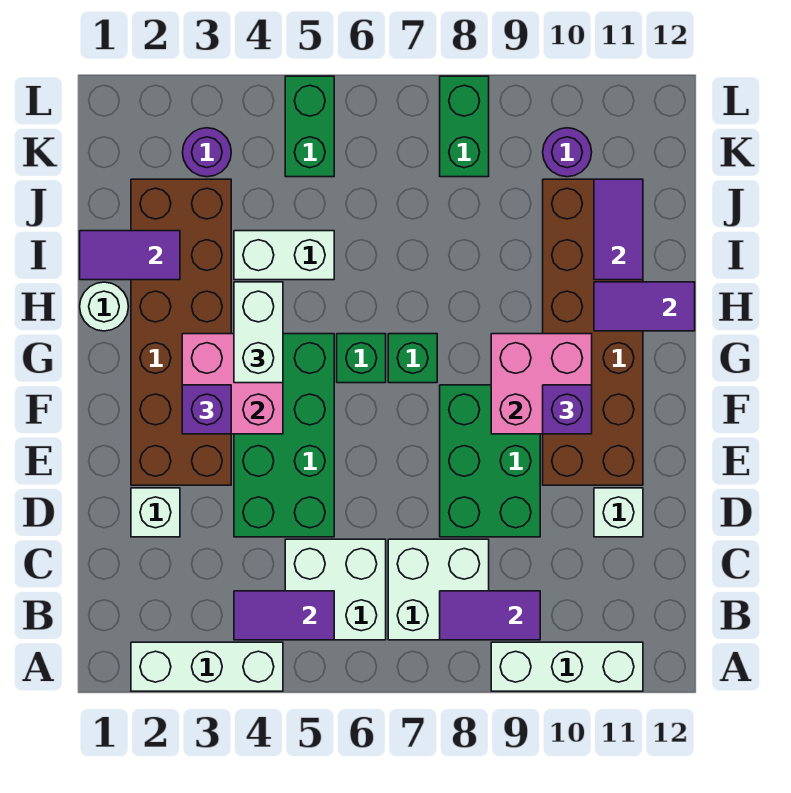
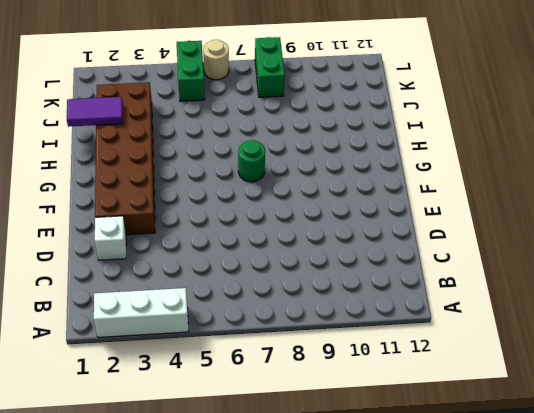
green 1x1 round brick [238,140,265,182] -> green 1x1 brick [388,334,437,383]
tan 1x1 round brick [203,40,229,80] -> none
none -> white 1x3 brick [491,642,643,691]
none -> white 2x2 brick [285,539,386,640]
none -> white 2x2 brick [388,539,489,640]

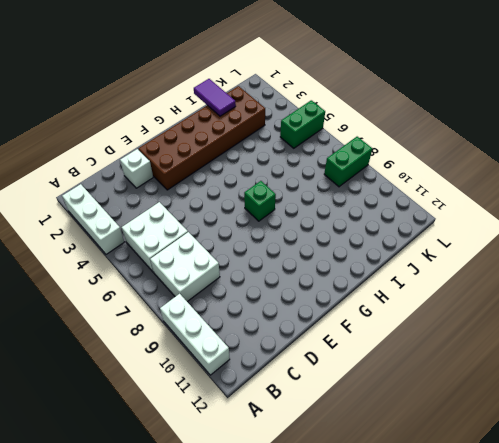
none -> green 2x4 brick [234,334,334,537]
none -> green 2x3 brick [440,385,540,537]
none -> white 1x1 brick [594,488,643,537]

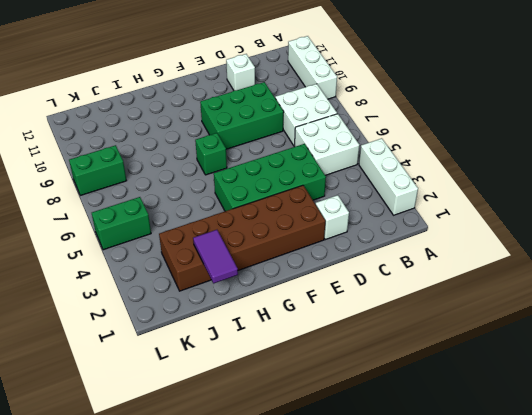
none -> brown 2x6 brick [543,179,643,485]
none -> green 1x1 brick [337,334,386,383]
none -> white 1x1 round brick [80,282,129,331]

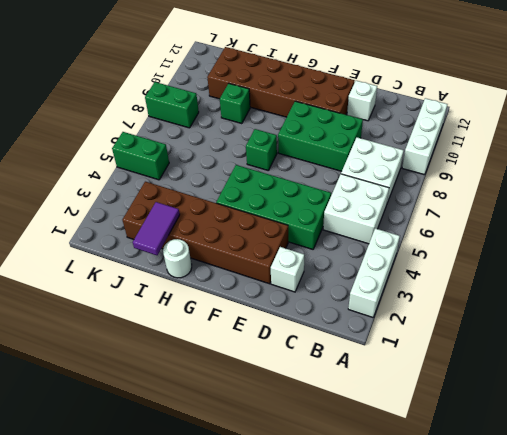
green 1x1 brick [220,84,250,124] -> green 1x1 brick moved to [337,334,386,383]
none -> white 1x2 brick [234,231,334,280]
none -> purple 1x1 round brick [183,128,231,177]
none -> purple 1x1 round brick [543,128,592,177]

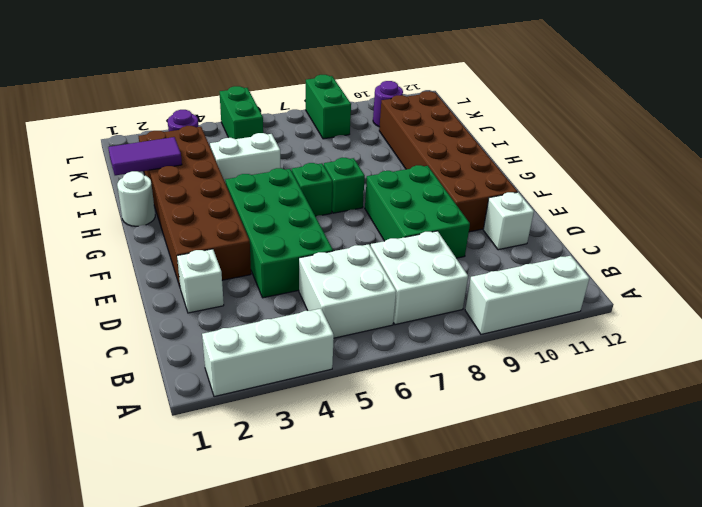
none -> purple 1x2 tile [234,591,334,640]
none -> purple 1x2 tile [440,591,540,640]
none -> pink 2x2 brick [182,334,283,434]

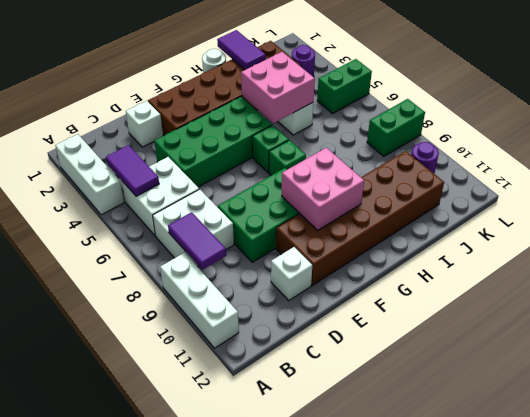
pink 2x2 brick [241,52,315,123] -> pink 2x2 brick moved to [182,334,283,434]
none -> purple 1x2 tile [594,282,695,331]
none -> purple 1x2 tile [594,179,643,280]
none -> purple 1x1 brick [182,385,231,434]

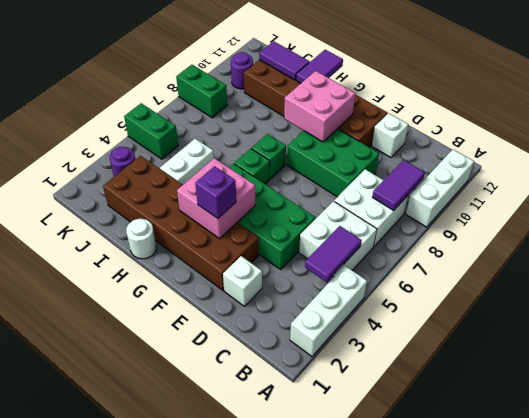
none -> purple 1x2 tile [80,231,180,280]
none -> purple 1x1 brick [543,385,592,434]
none -> white 1x2 brick [234,282,283,383]

